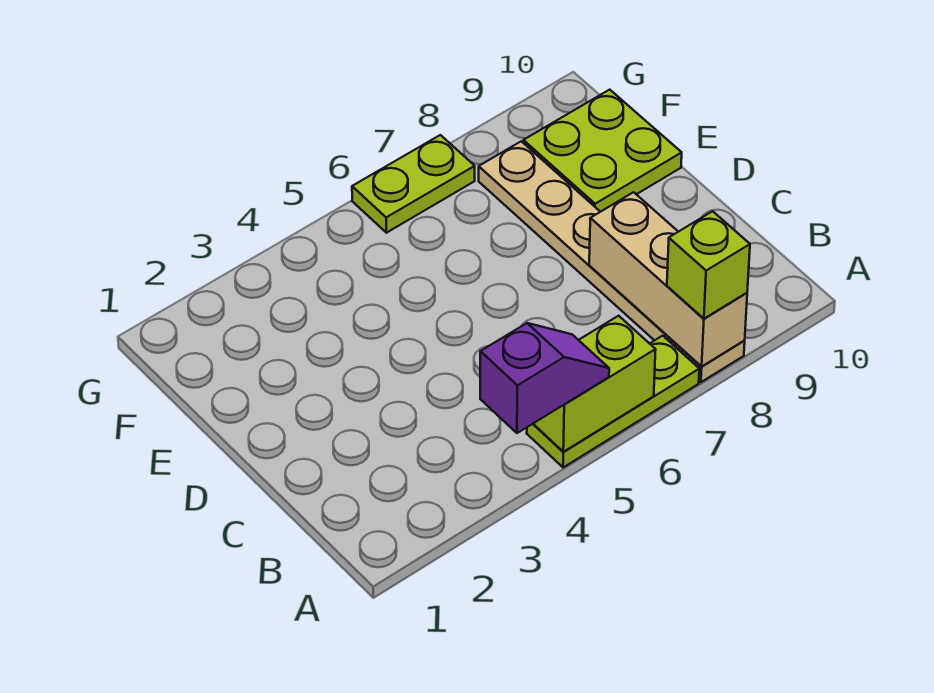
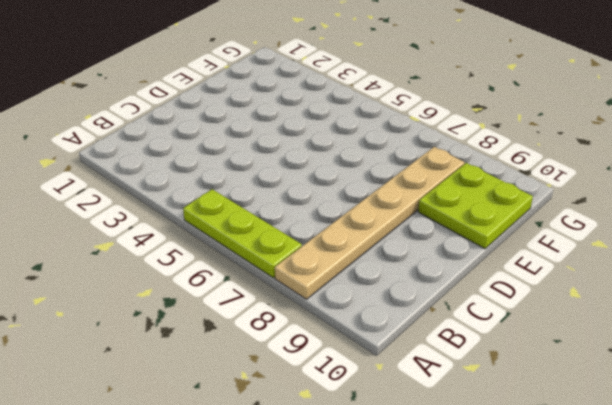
none -> lime 1x2 plate [352,135,475,233]
none -> lime 1x2 brick [533,316,656,452]

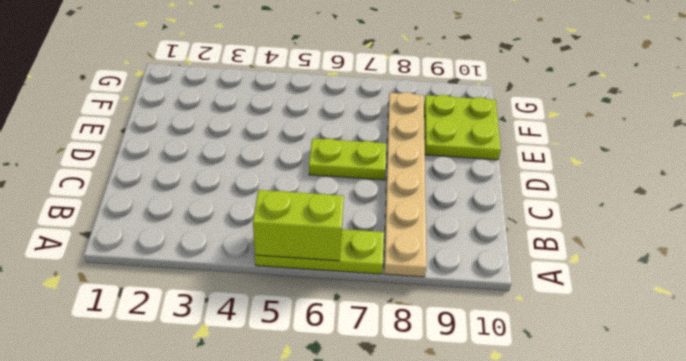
lime 1x2 plate [309,138,386,180] -> lime 1x2 plate moved to [352,135,475,233]
none -> tan 1x3 brick [589,192,747,367]
none -> purple 1x2 slope [480,323,609,433]

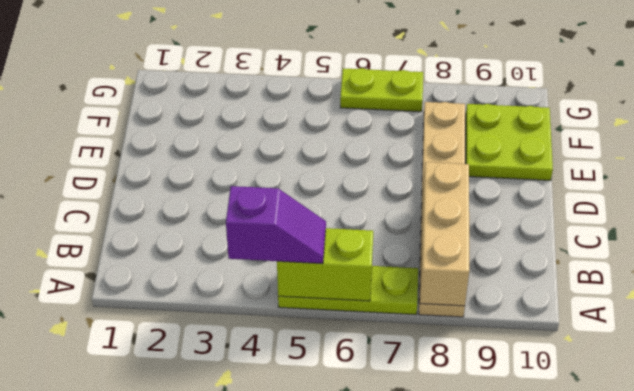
none -> lime 1x1 brick [667,211,750,319]

